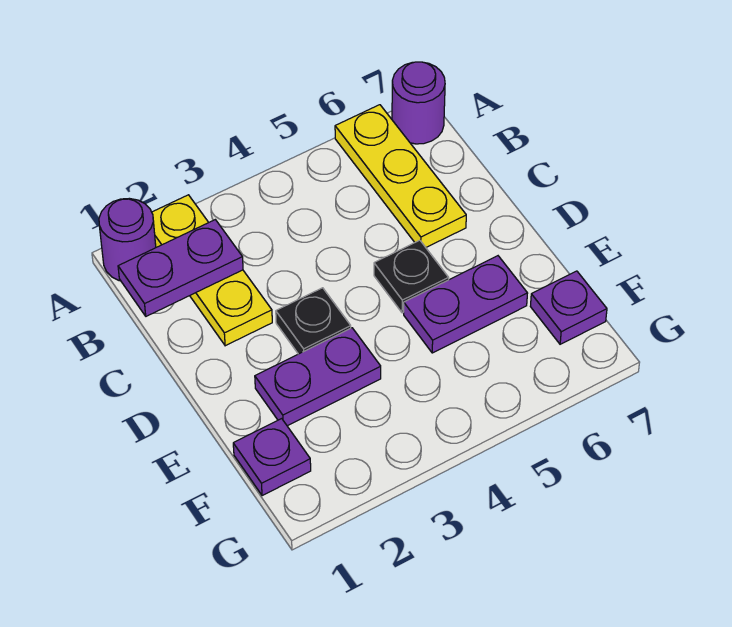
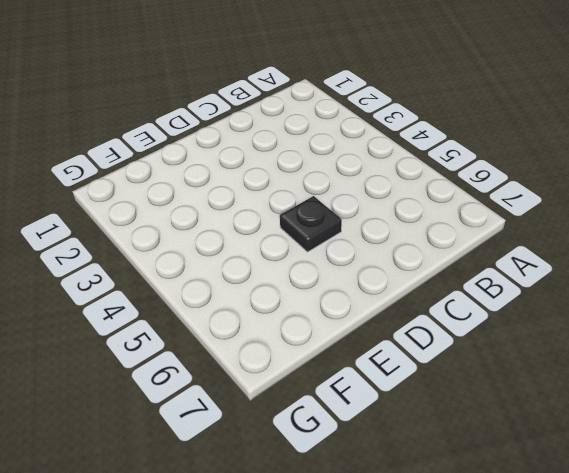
none -> purple 1x1 round brick [99,198,156,281]
none -> yellow 1x3 plate [152,195,272,346]

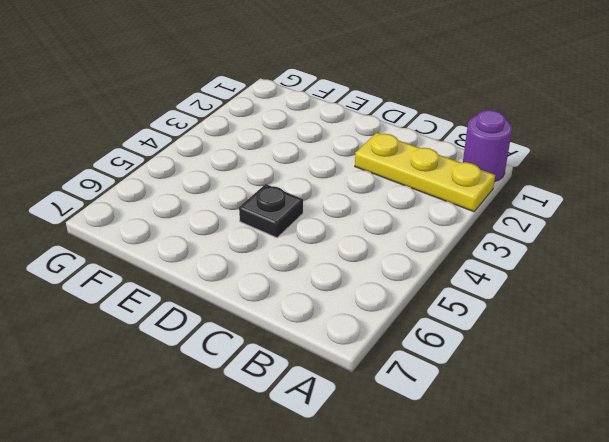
none -> yellow 1x3 plate [335,105,466,247]
none -> purple 1x1 round brick [392,62,445,144]

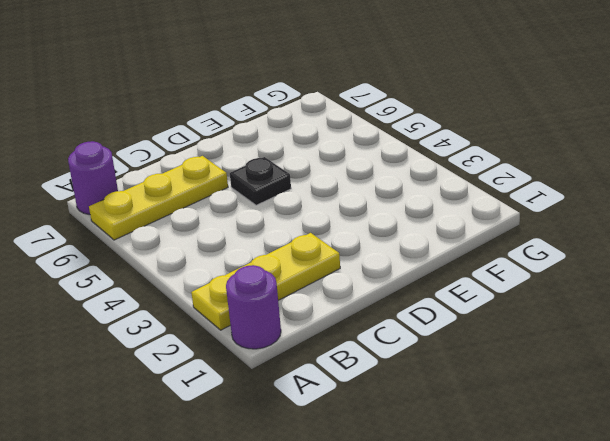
none -> black 1x1 plate [276,288,351,354]
none -> purple 1x2 plate [255,328,381,426]

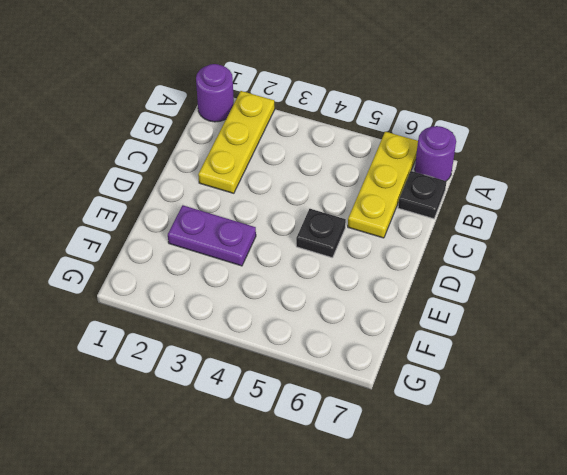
black 1x1 plate [398,171,447,219] -> black 1x1 plate moved to [276,288,351,354]
none -> purple 1x2 plate [404,256,528,353]
none -> purple 1x1 plate [233,419,311,496]

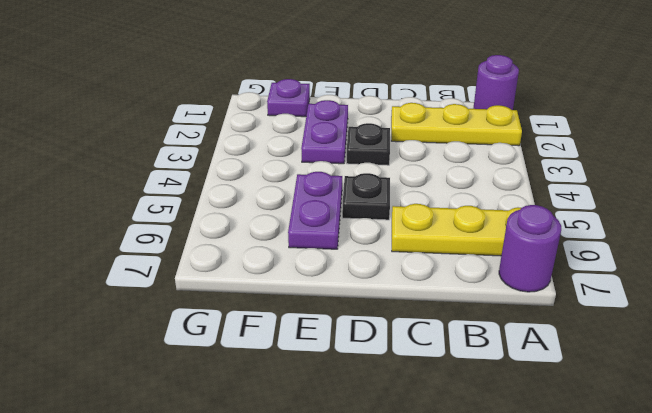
none -> purple 1x1 plate [530,271,607,344]
none -> purple 1x2 plate [118,220,243,316]

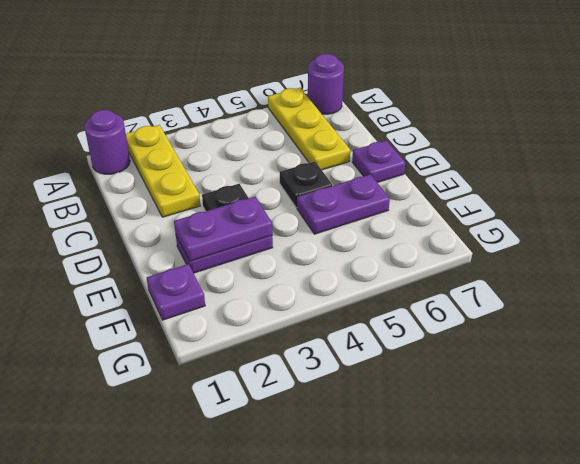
purple 1x1 plate [352,140,405,183] -> purple 1x1 plate moved to [530,271,607,344]
purple 1x2 plate [174,197,272,261] -> purple 1x2 plate moved to [118,220,243,316]

